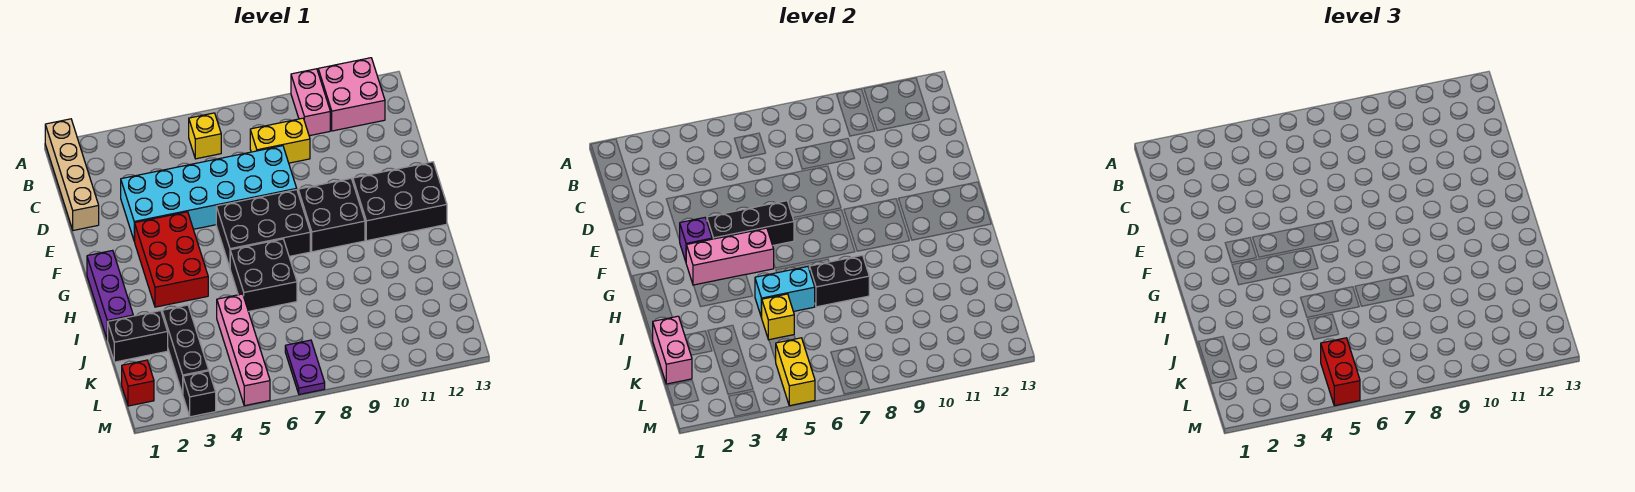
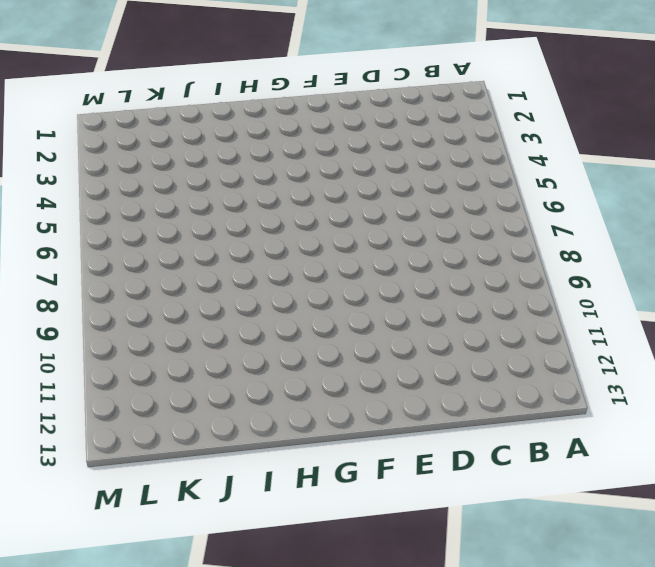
none -> tan 1x4 brick [45,119,99,230]
none -> pink 1x2 brick [291,69,330,136]
none -> pink 2x2 brick [318,58,385,131]

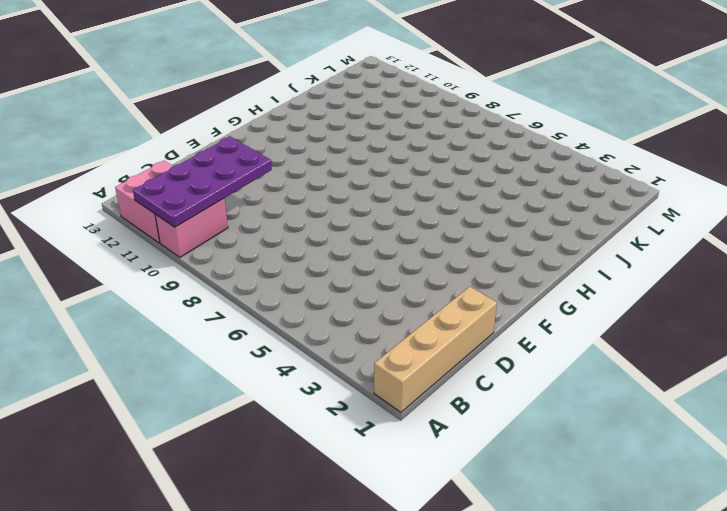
purple 2x4 plate [133,136,272,227] -> none
none -> yellow 1x1 brick [189,113,221,159]
none -> yellow 1x2 brick [250,118,310,163]
none -> cyan 2x6 brick [121,146,297,241]

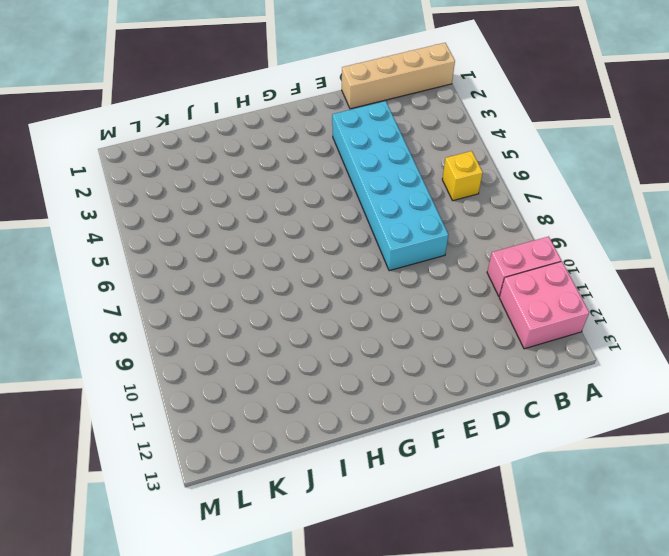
none -> yellow 1x2 brick [250,118,310,163]
none -> red 2x3 brick [135,212,208,307]
none -> black 2x3 brick [216,190,310,267]

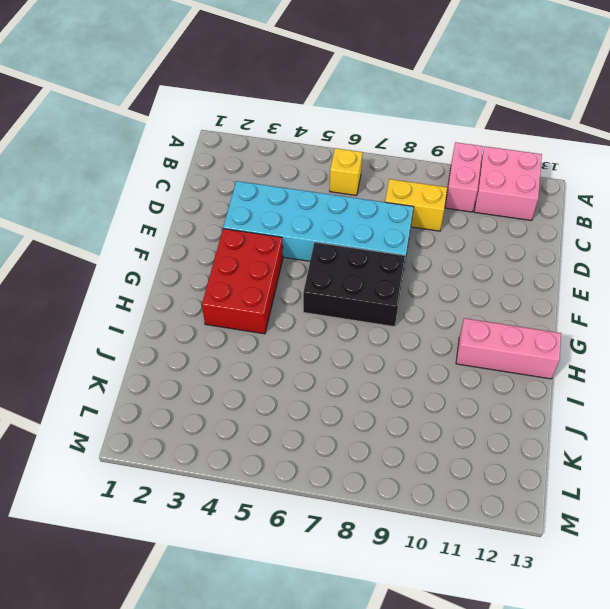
pink 1x3 brick [456,318,561,379] -> pink 1x3 brick moved to [686,228,774,285]
none -> tan 1x4 brick [45,119,99,230]
none -> black 2x2 brick [298,179,365,252]
none -> black 2x3 brick [353,162,447,241]

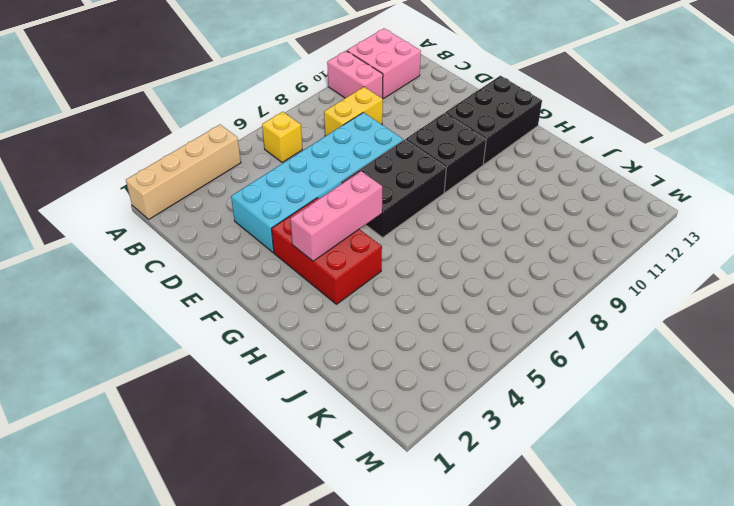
tan 1x4 brick [126,125,241,219] -> tan 1x4 brick turned to [45,119,99,230]
none -> purple 1x3 brick [87,250,133,340]
none -> black 2x2 brick [230,239,297,312]
none -> black 1x2 brick [108,311,168,362]

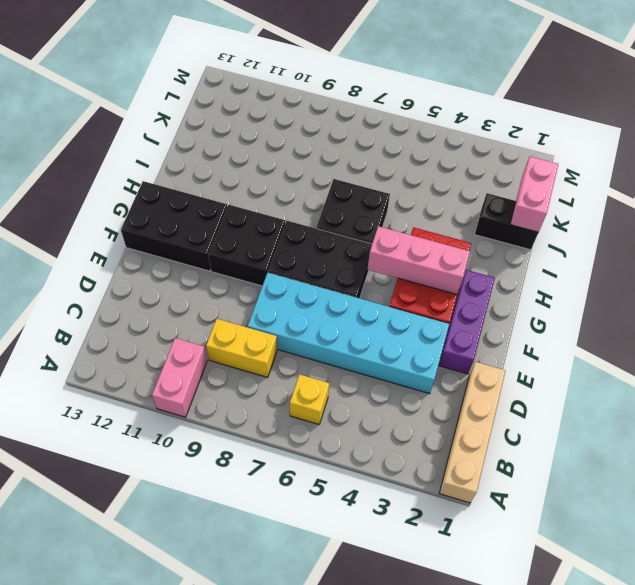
purple 1x3 brick [439,270,495,374] -> purple 1x3 brick moved to [87,250,133,340]
none -> pink 2x2 brick [318,58,385,131]
none -> black 1x3 brick [162,305,209,394]
none -> pink 1x4 brick [217,294,270,406]

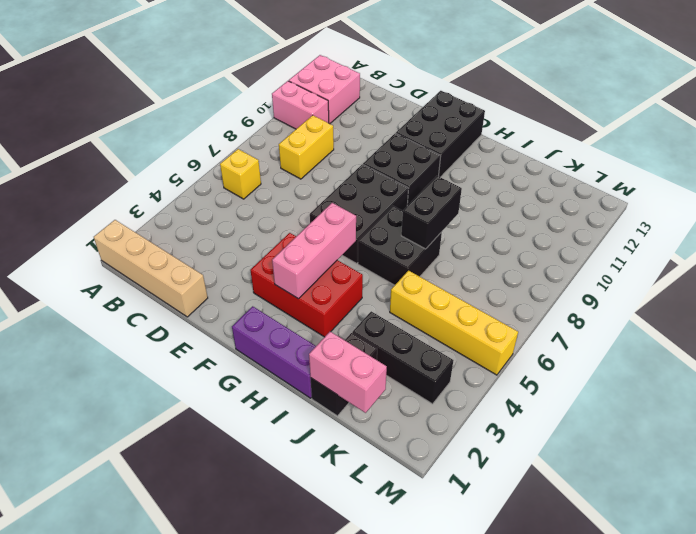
yellow 1x4 brick [390,271,518,375] -> pink 1x4 brick [217,294,270,406]
none -> cyan 2x6 brick [121,146,297,241]
none -> red 1x1 brick [122,360,154,406]
none -> purple 1x2 plate [285,340,325,395]

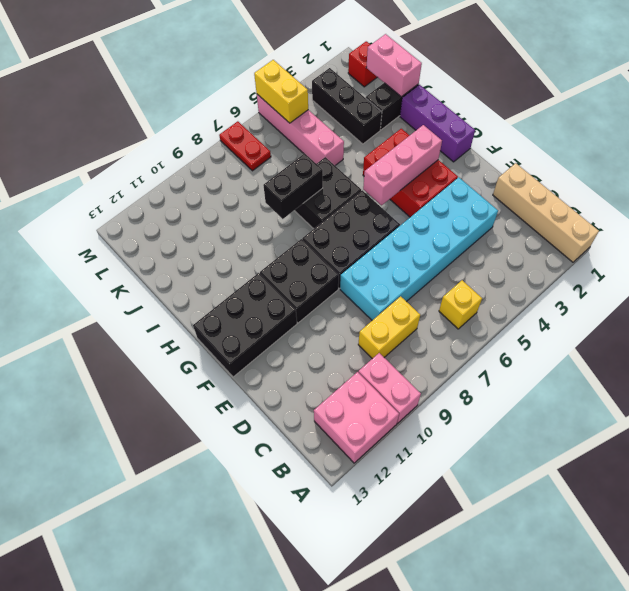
red 1x2 plate [219,121,271,171] -> purple 1x2 plate [285,340,325,395]
none -> black 1x1 brick [183,371,216,417]
none -> purple 1x1 brick [679,218,712,261]
none -> black 1x3 brick [707,201,794,245]

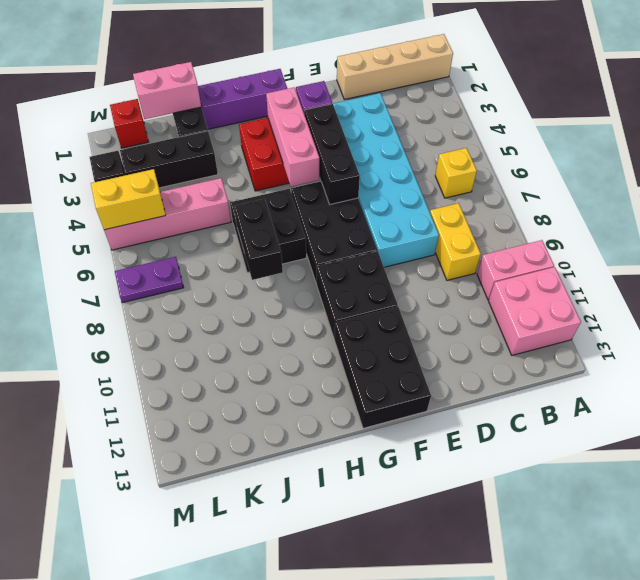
none -> cyan 1x2 brick [755,267,815,318]
none -> yellow 1x1 brick [762,294,794,340]
none -> red 1x2 brick [1321,338,1360,406]

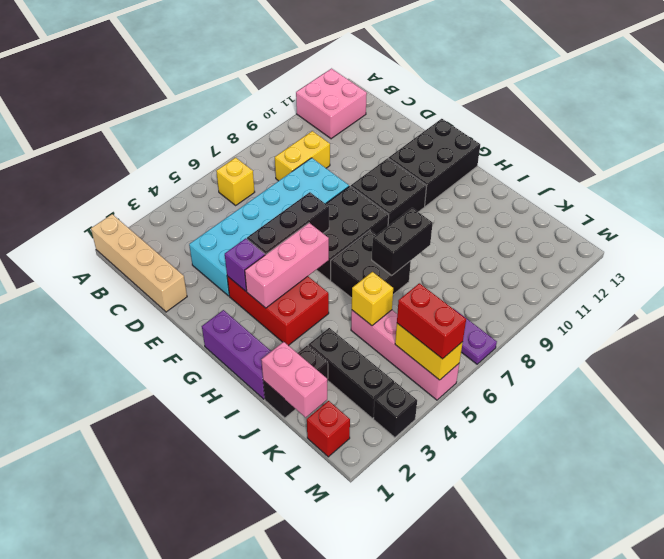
none -> pink 1x2 brick [291,69,330,136]
none -> cyan 1x2 brick [755,267,815,318]

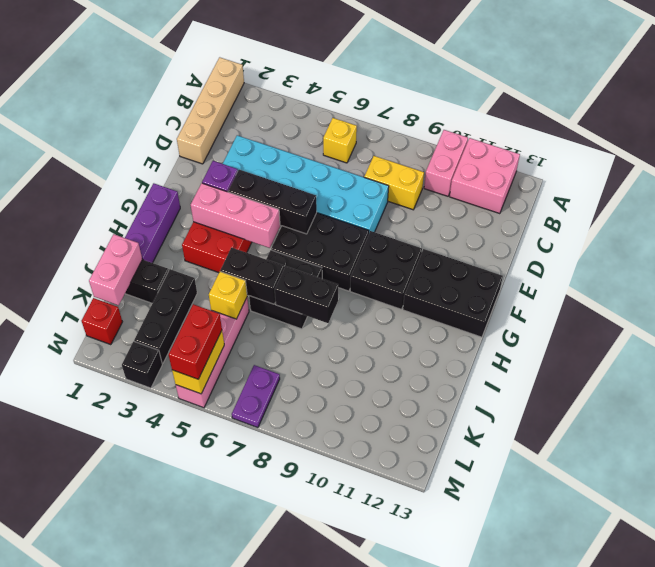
black 1x2 brick [220,248,284,304] -> cyan 1x2 brick [755,267,815,318]

